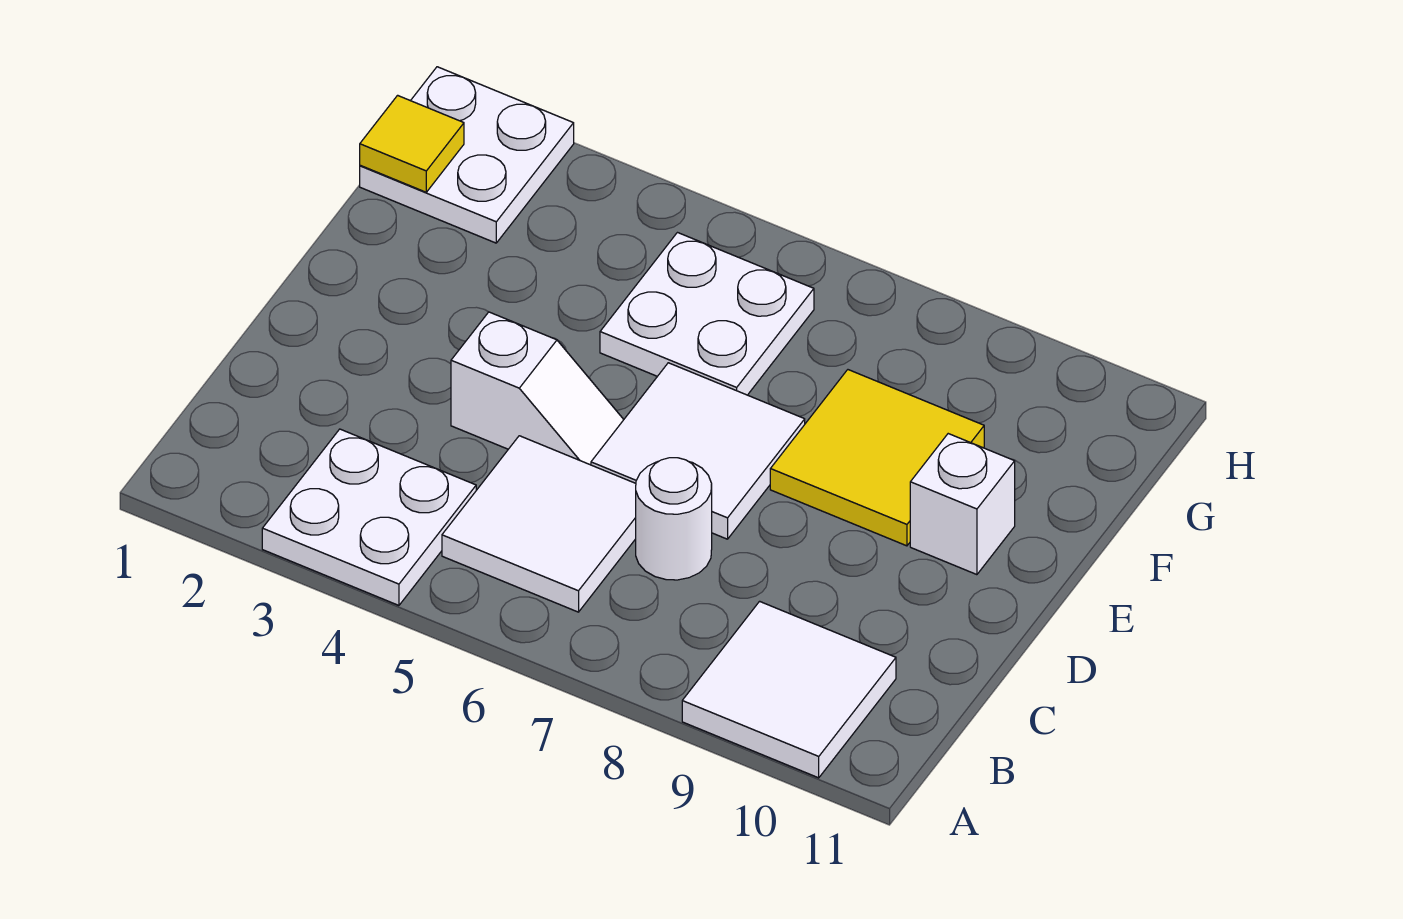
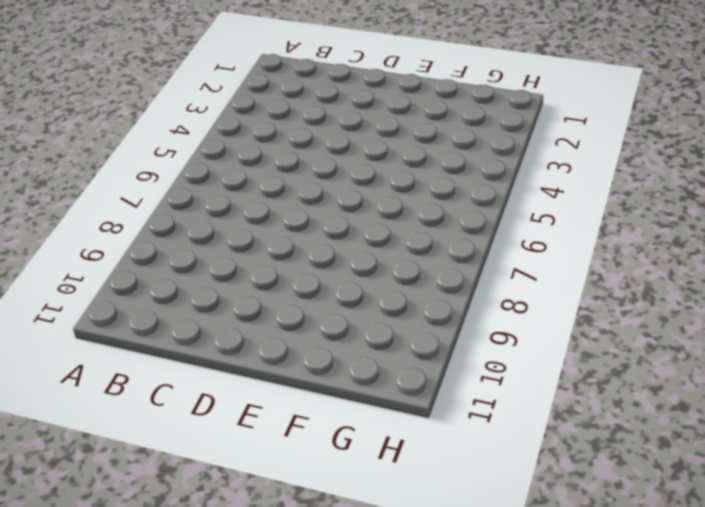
none -> white 2x2 plate [262,429,476,605]
none -> white 2x2 tile [682,601,896,778]

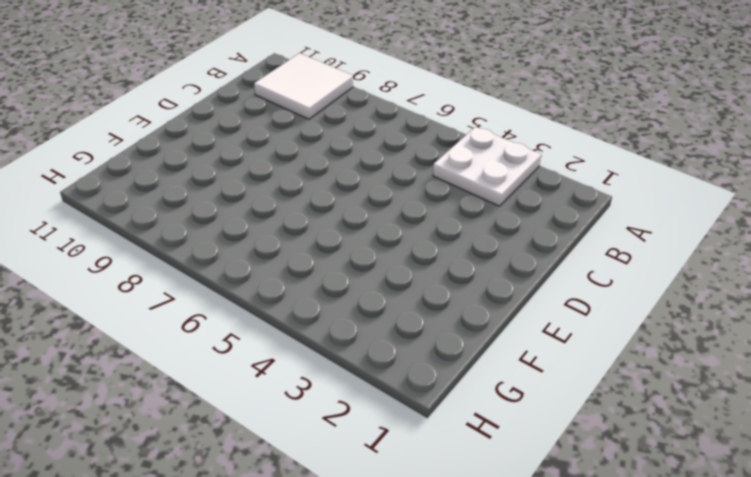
none -> white 2x2 tile [442,436,636,612]
none -> white 1x1 round brick [636,458,712,580]

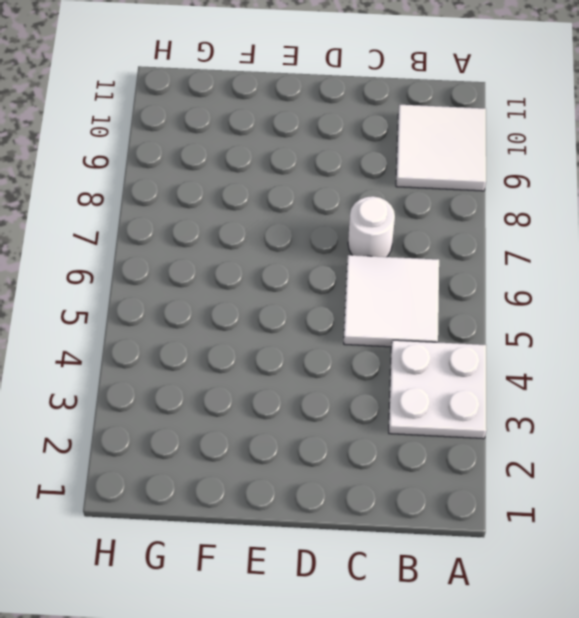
none -> white 1x2 slope [451,312,624,465]
none -> white 2x2 tile [591,363,805,539]

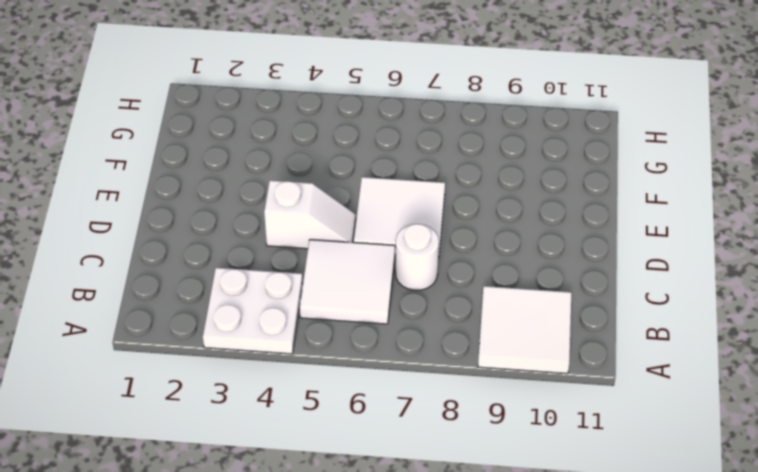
none -> yellow 2x2 tile [770,370,984,546]
none -> white 1x1 brick [910,434,1015,575]

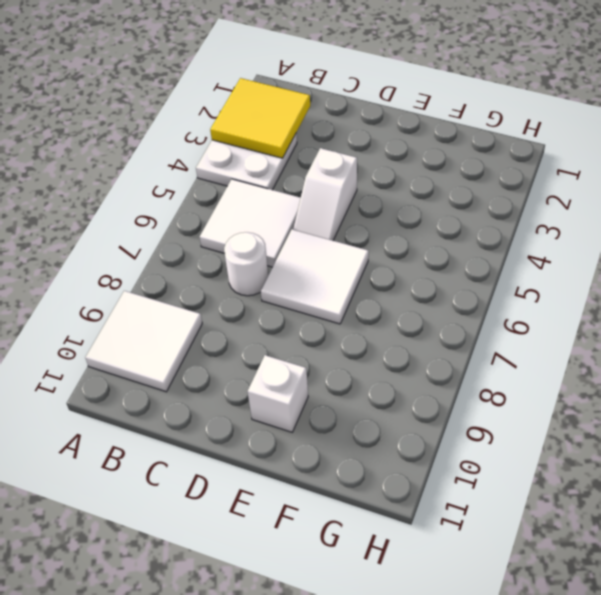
yellow 2x2 tile [210,78,310,158] -> yellow 2x2 tile moved to [770,370,984,546]
none -> white 2x2 plate [600,233,814,395]
none -> white 2x2 plate [360,67,574,243]

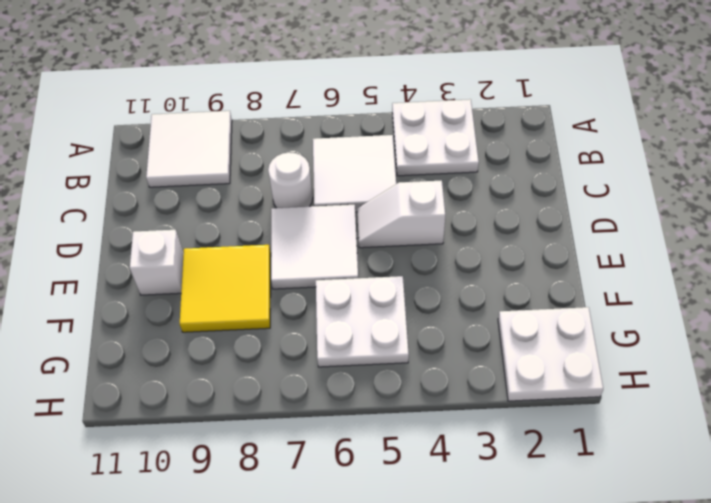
none -> yellow 1x1 tile [360,95,464,192]

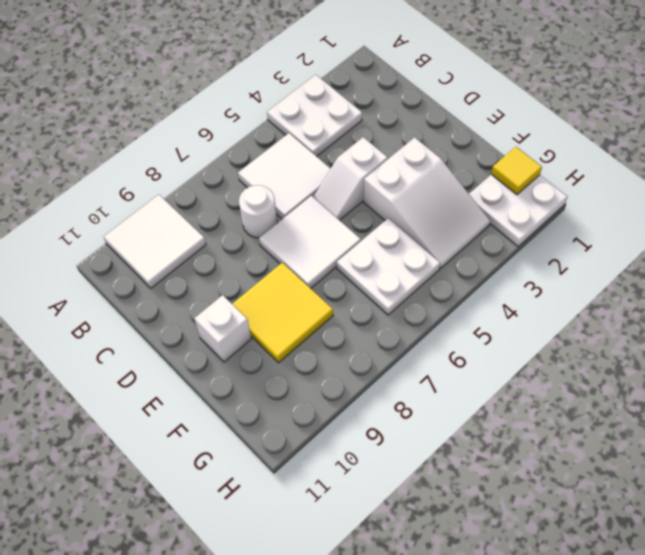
white 2x3 slope [364,137,490,268] -> none

